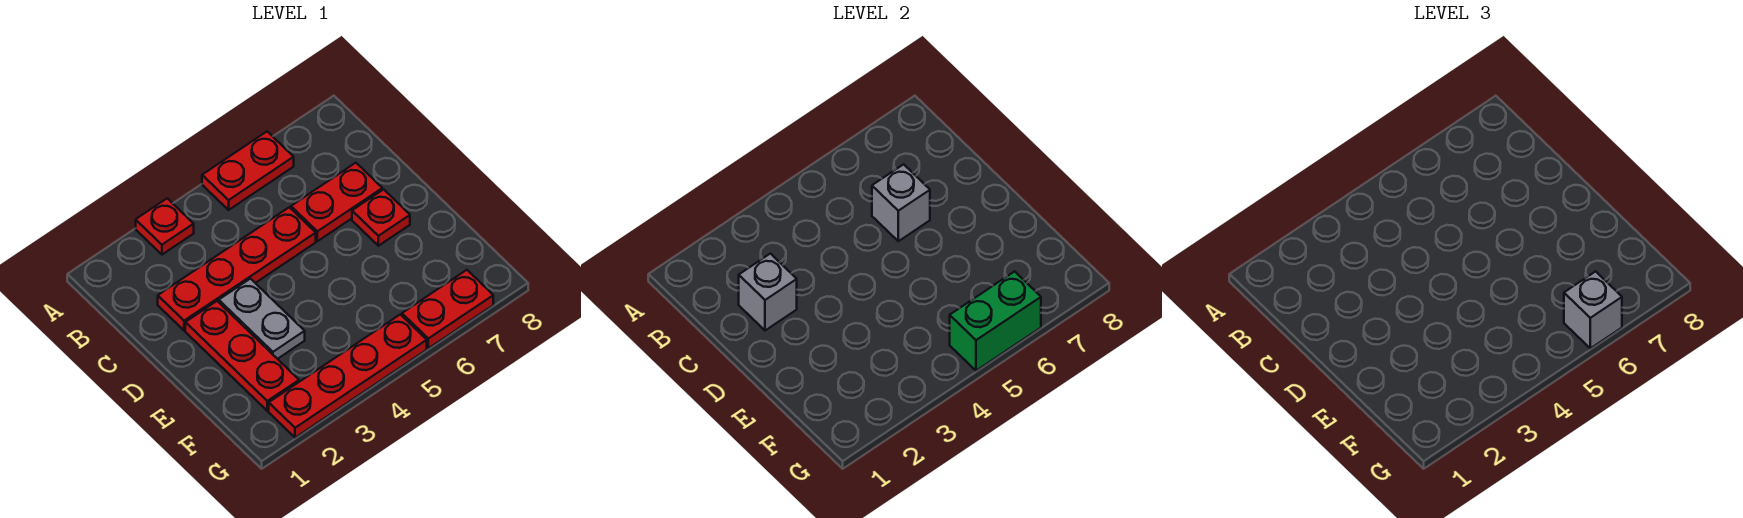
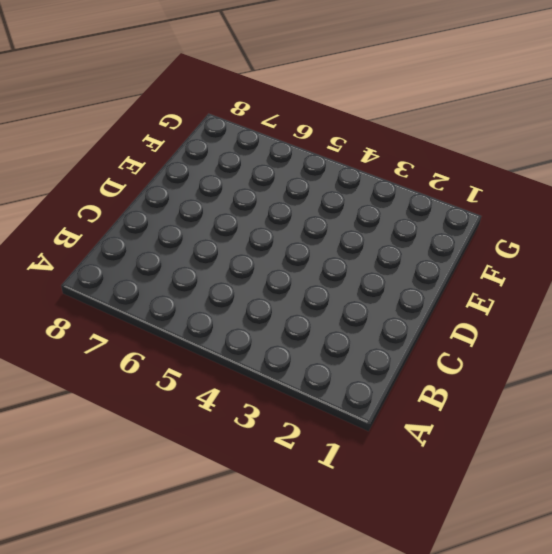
none -> red 1x1 plate [136,198,194,255]
none -> red 1x2 plate [202,132,294,210]
none -> red 1x4 plate [158,207,316,331]

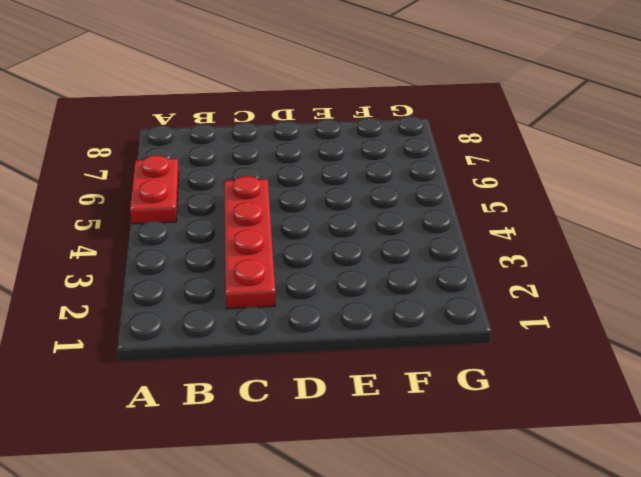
none -> red 1x1 plate [136,198,194,255]
none -> red 1x2 plate [291,163,382,241]
none -> red 1x3 plate [185,301,299,411]

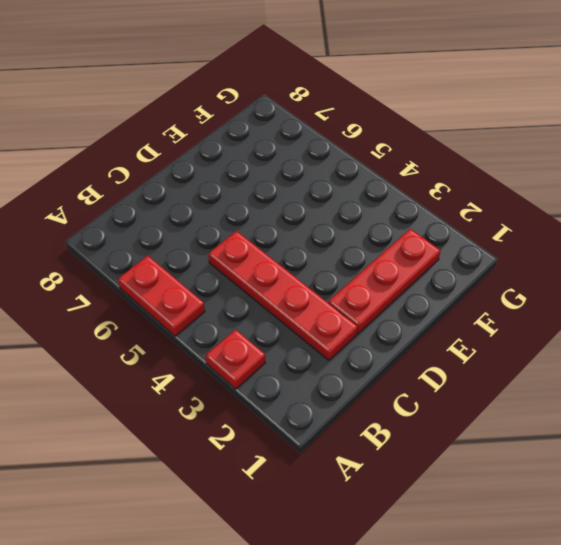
none -> red 1x2 plate [291,163,382,241]
none -> grey 1x2 plate [219,279,305,359]
none -> red 1x1 plate [352,189,410,246]

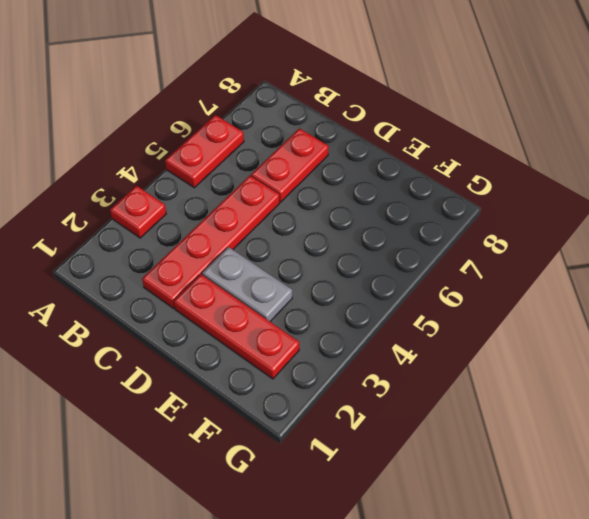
none -> red 1x1 plate [352,189,410,246]
none -> red 1x4 plate [269,314,427,438]
none -> red 1x2 plate [402,270,493,348]

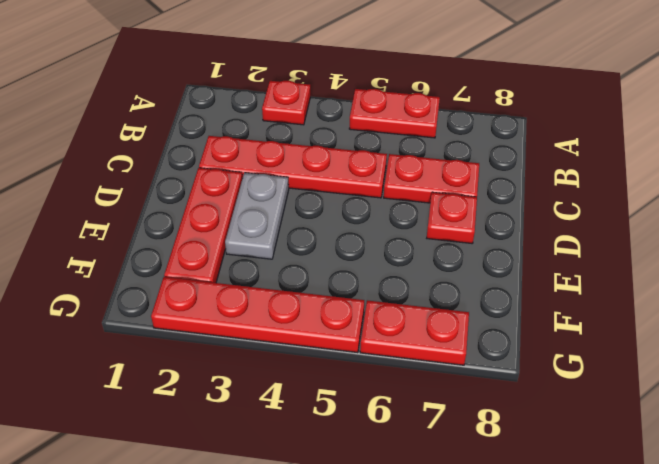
none -> grey 1x1 brick [739,254,797,331]
none -> grey 1x1 brick [872,164,930,241]
none -> green 1x2 brick [950,271,1041,371]

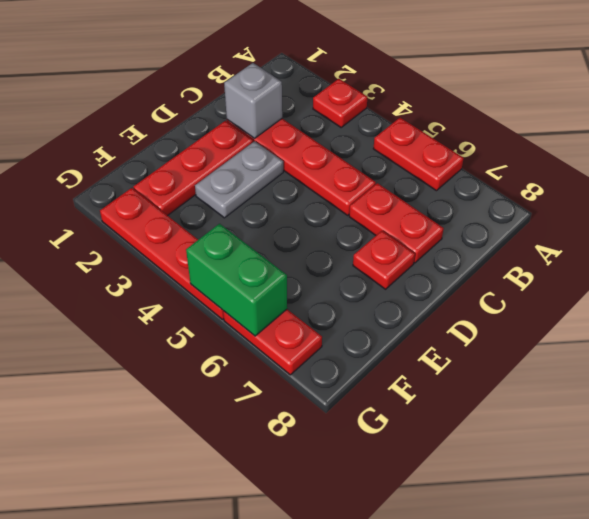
none -> grey 1x1 brick [872,164,930,241]
none -> grey 1x1 brick [1564,271,1622,348]

